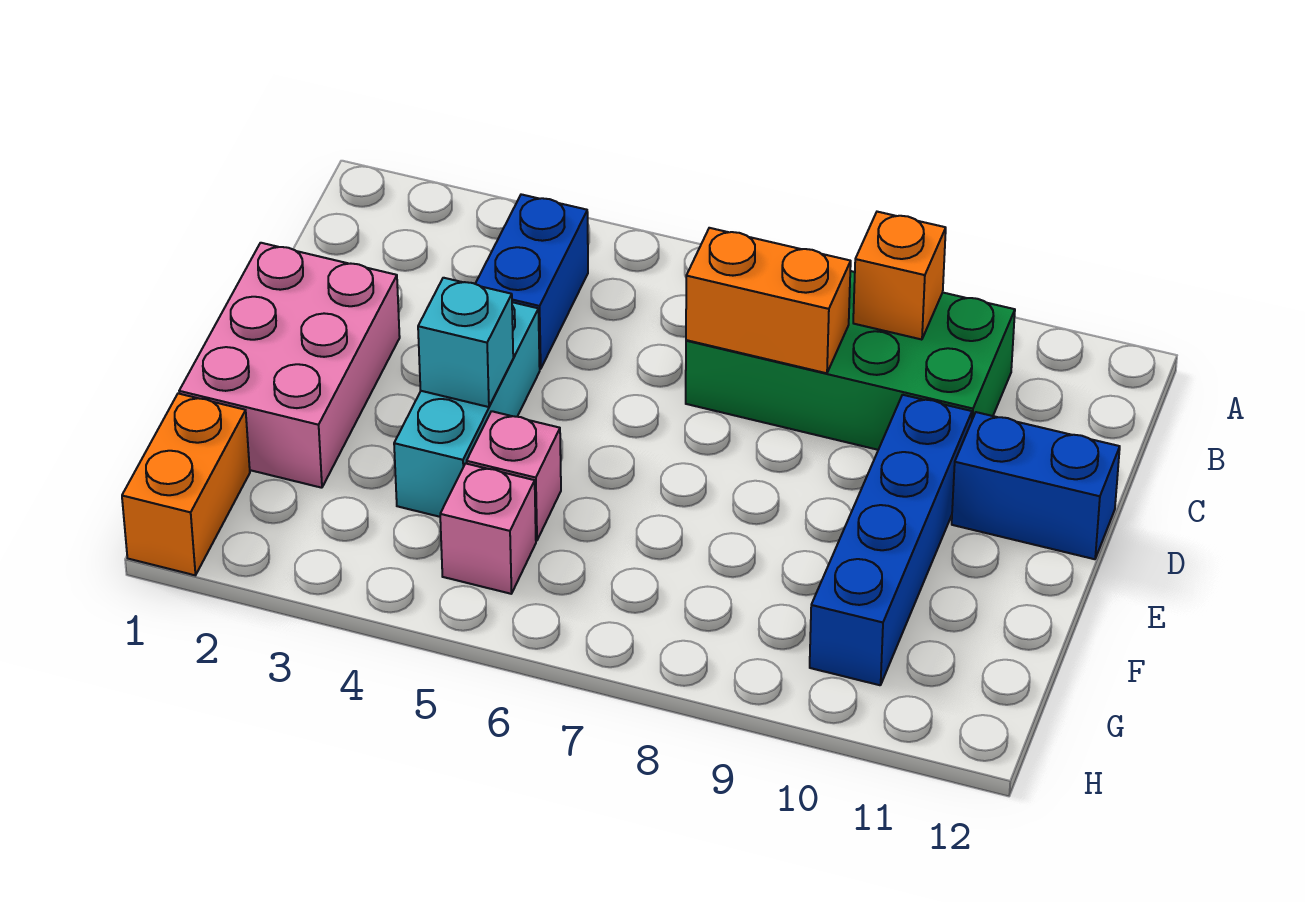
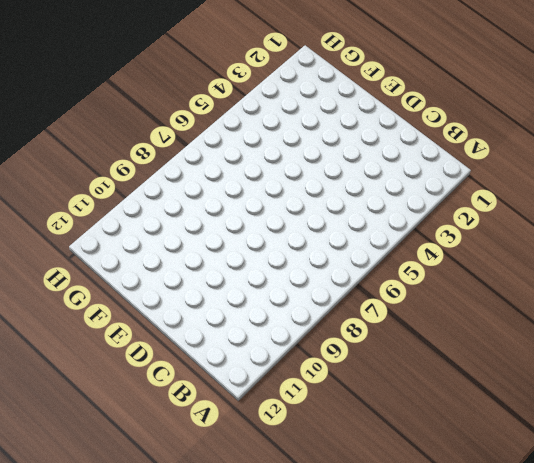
none -> blue 1x2 brick [475,194,588,369]
none -> green 2x4 brick [686,271,1015,450]
none -> pink 2x3 brick [179,243,400,488]

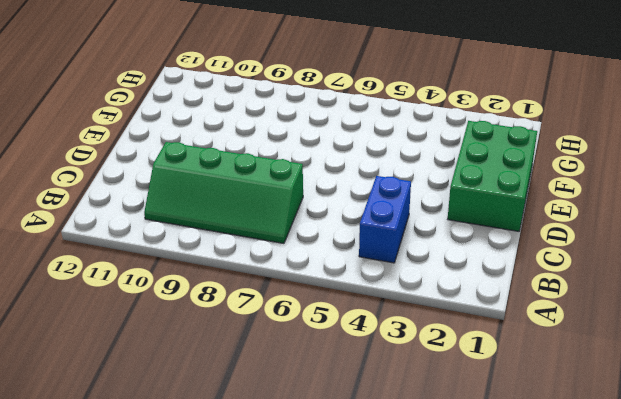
green 2x4 slope [144,142,303,243] -> green 2x4 brick [686,271,1015,450]
green 2x3 brick [448,121,537,231] -> pink 2x3 brick [179,243,400,488]
none -> cyan 1x3 brick [394,302,540,517]
none -> blue 1x4 brick [810,395,972,685]
none -> blue 1x2 brick [952,412,1120,559]

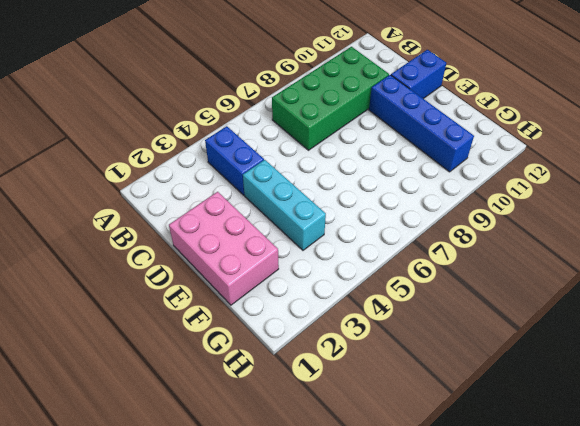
none -> pink 1x1 brick [467,411,561,541]
none -> orange 1x2 brick [122,393,250,575]
none -> pink 1x1 brick [440,463,536,594]

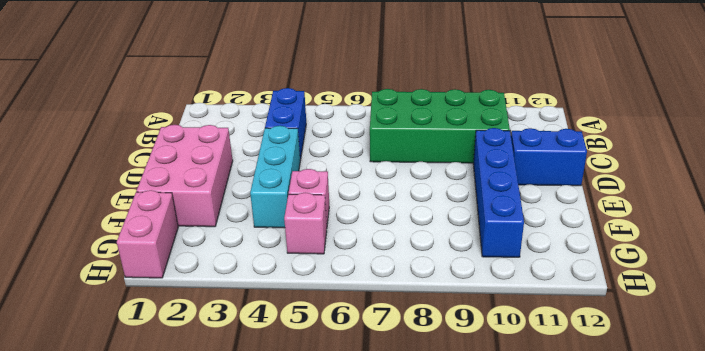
pink 1x2 brick [117,190,178,278] -> orange 1x2 brick [122,393,250,575]
none -> orange 1x1 brick [853,212,946,340]
none -> orange 1x2 brick [686,228,851,373]
none -> cyan 1x1 brick [418,278,513,407]

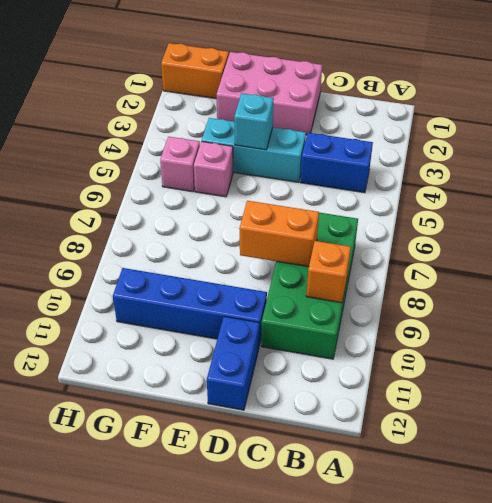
orange 1x2 brick [240,201,319,267] -> orange 1x2 brick turned to [686,228,851,373]

